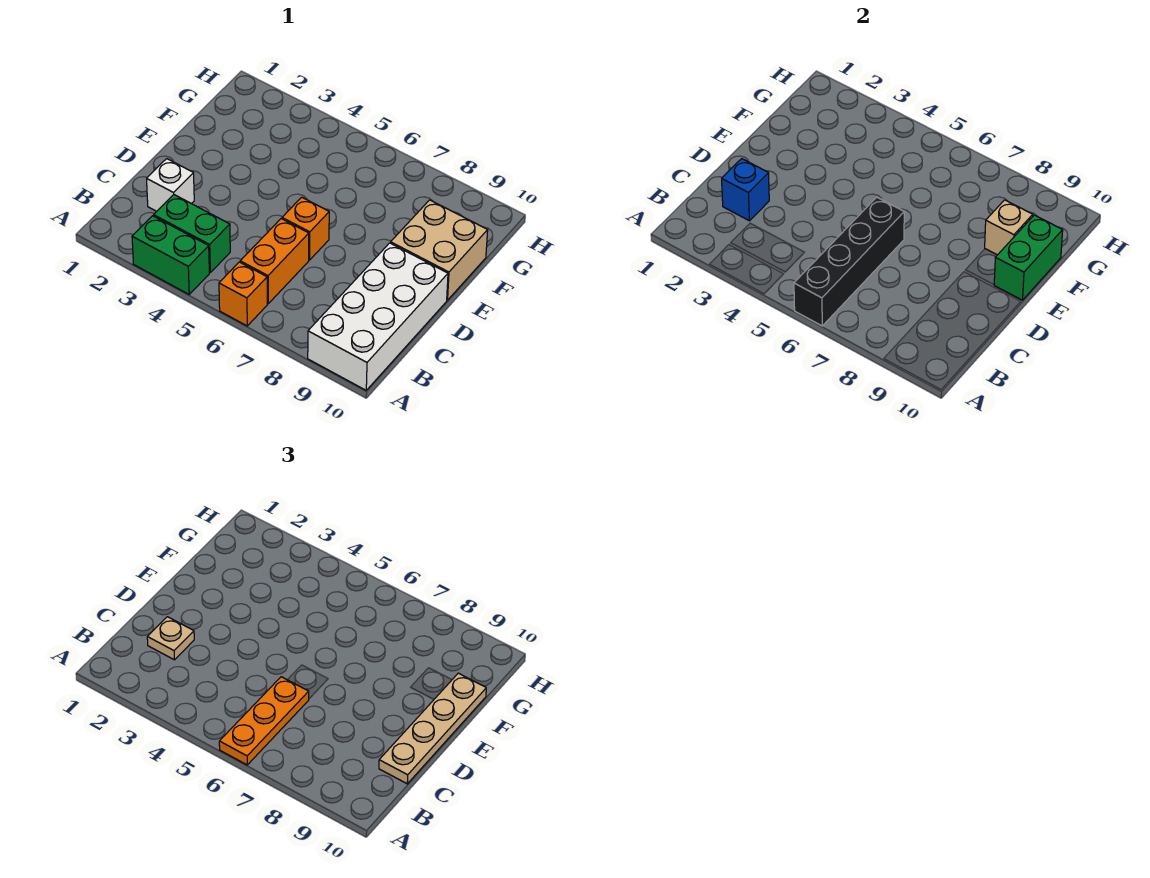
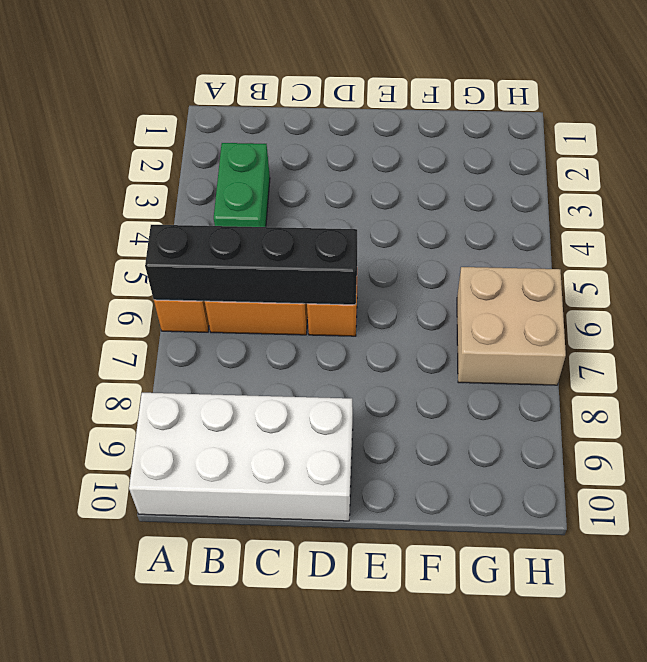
tan 2x2 brick [457,267,566,385] -> tan 2x2 brick moved to [391,200,488,300]
none -> green 1x2 brick [132,216,209,294]
none -> white 1x1 brick [147,159,194,211]
none -> blue 1x1 brick [722,159,769,221]

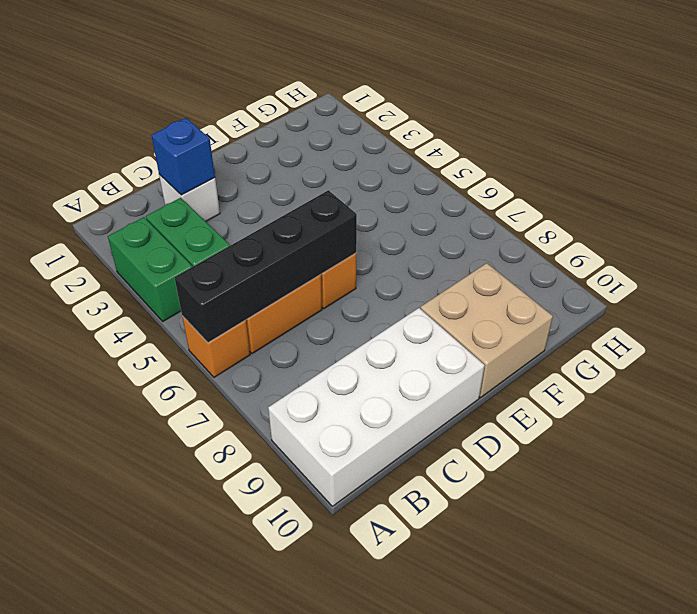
none -> green 1x2 brick [994,215,1063,300]
none -> tan 1x1 brick [985,200,1033,255]
none -> orange 1x3 plate [219,677,309,765]

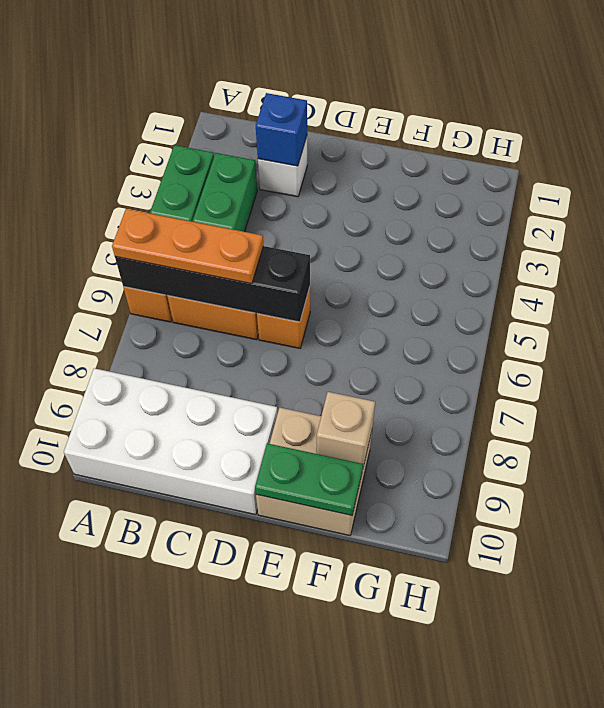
green 1x2 plate [255,443,363,515] -> green 1x2 brick [994,215,1063,300]
none -> tan 1x1 plate [147,617,194,660]
none -> tan 1x4 plate [379,673,486,784]

